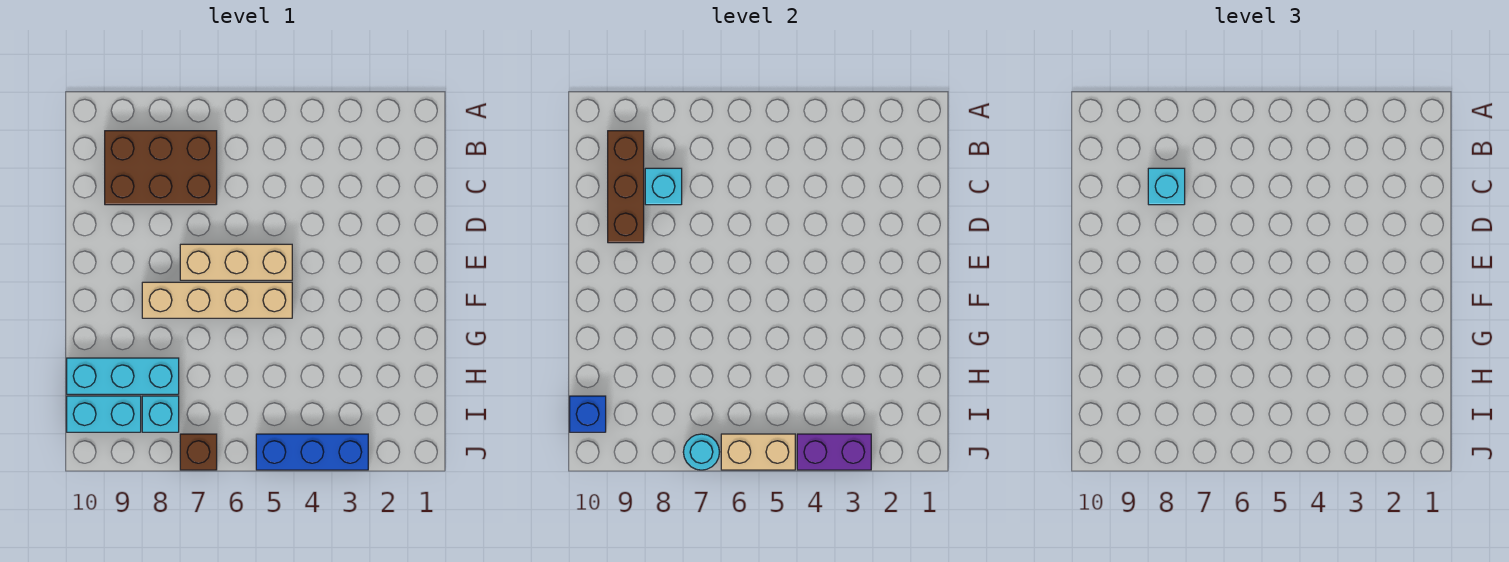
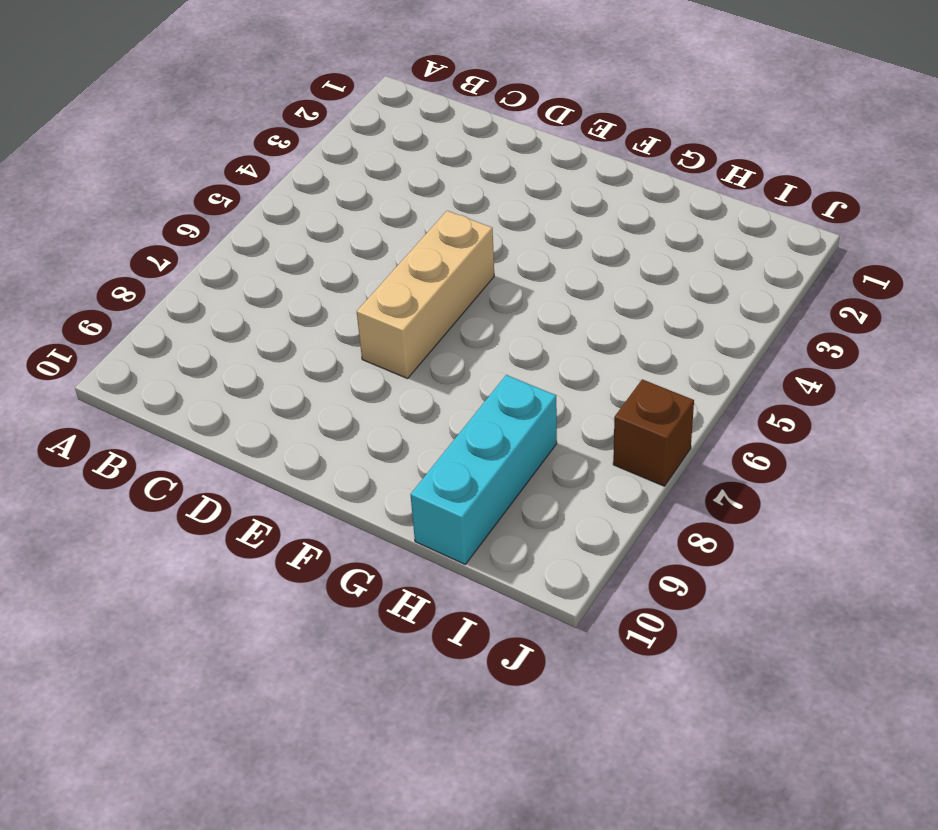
none -> brown 2x3 brick [105,131,217,205]
none -> tan 1x4 brick [142,282,292,318]
none -> cyan 1x1 brick [142,396,179,432]

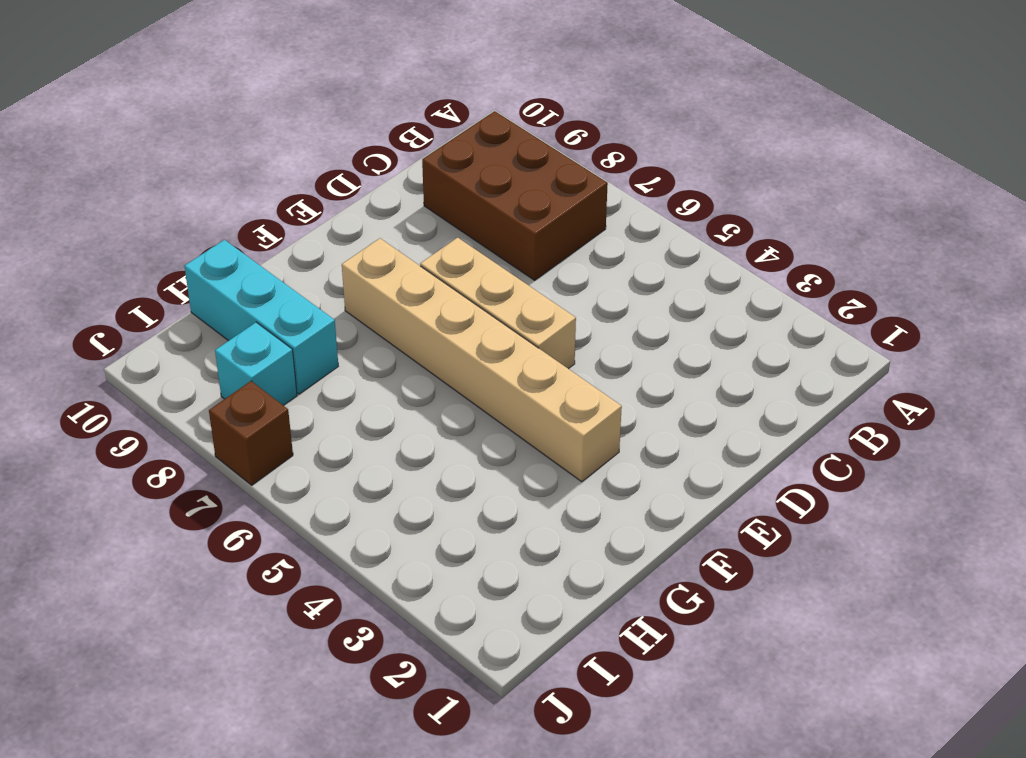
tan 1x6 brick [342,238,622,482] -> tan 1x4 brick [142,282,292,318]
none -> cyan 1x2 brick [67,396,141,432]
none -> blue 1x3 brick [256,434,368,470]
none -> brown 1x3 brick [608,131,644,243]

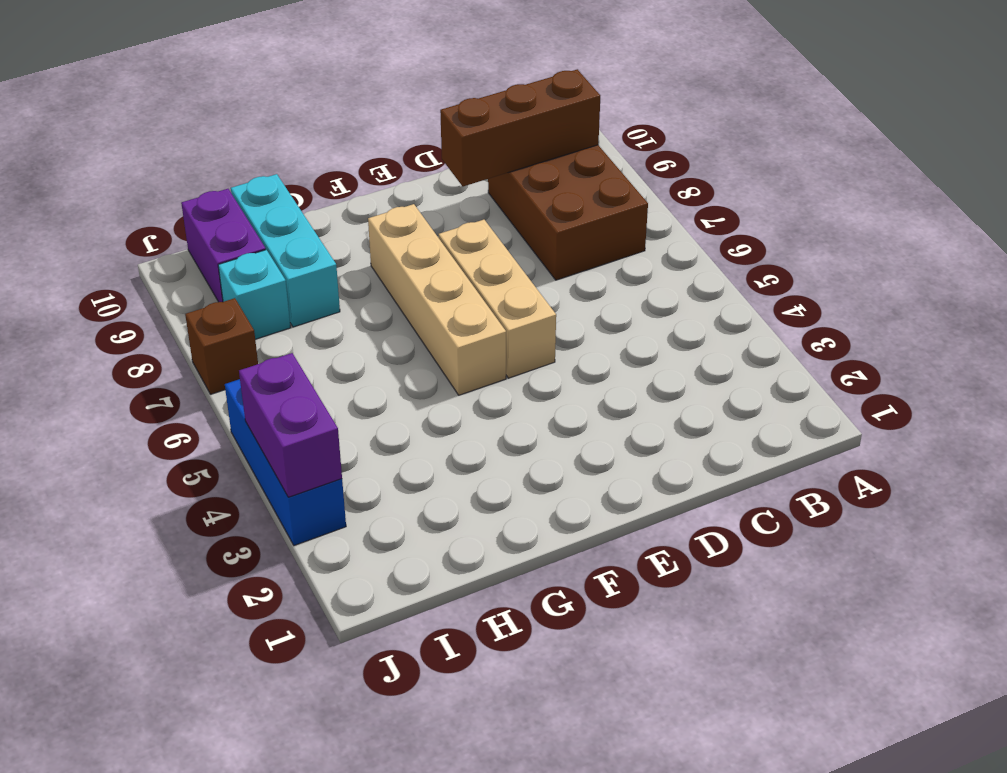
purple 1x2 brick [181,189,266,302] -> cyan 1x2 brick [67,396,141,432]
none -> cyan 1x1 brick [645,168,682,205]
none -> blue 1x1 brick [570,396,606,432]
none -> tan 1x2 brick [721,434,795,470]

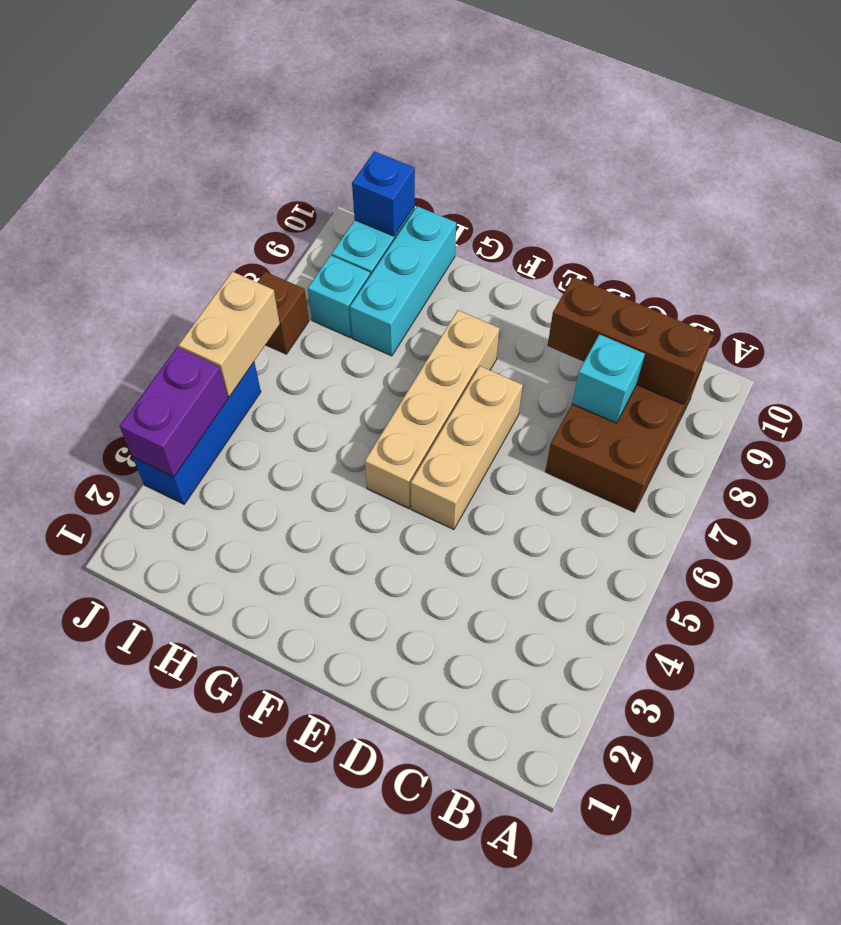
none -> cyan 1x1 round brick [683,434,719,470]
none -> cyan 1x1 brick [1148,168,1185,205]

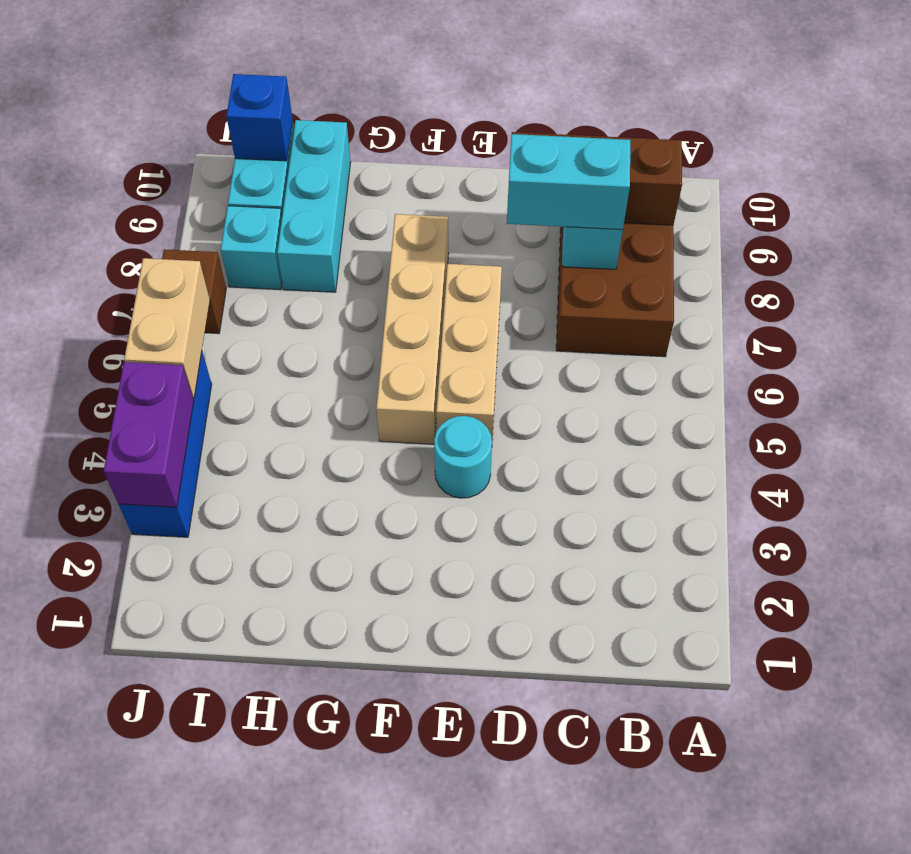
cyan 1x2 brick [507,134,630,230] -> cyan 1x1 brick [1148,168,1185,205]
cyan 1x1 round brick [434,416,492,498] -> cyan 1x1 round brick moved to [683,434,719,470]

